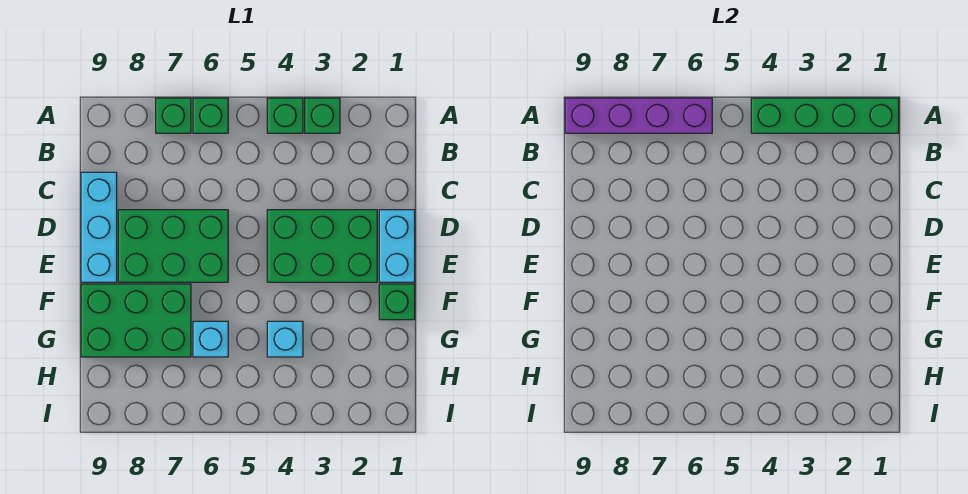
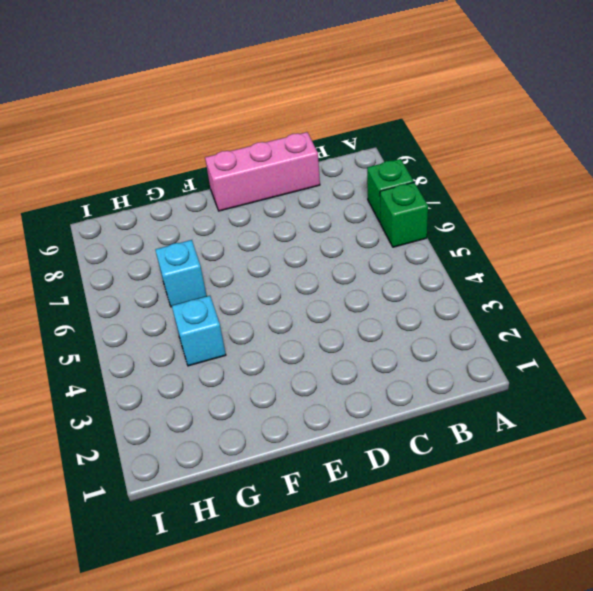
pink 1x3 brick [205,132,320,211] -> cyan 1x3 brick [81,172,117,282]
none -> green 1x1 brick [305,98,340,133]
none -> green 1x1 brick [267,98,303,133]
none -> cyan 1x2 brick [379,210,415,282]

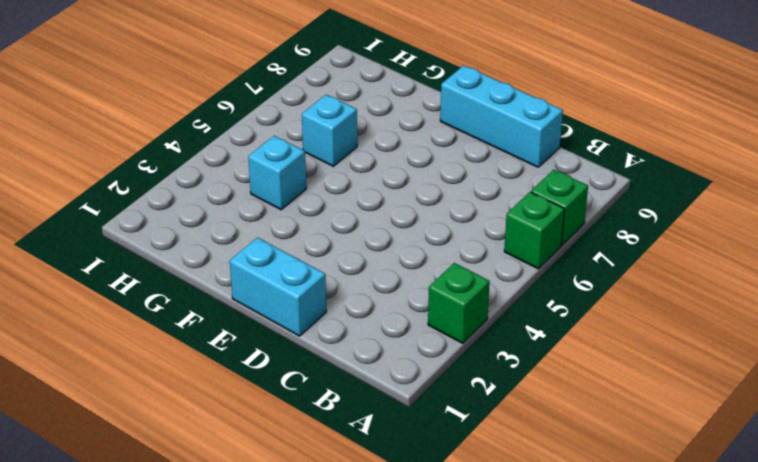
none -> green 1x1 brick [267,98,303,133]
none -> green 2x3 brick [267,210,377,282]
none -> green 2x3 brick [118,210,228,282]

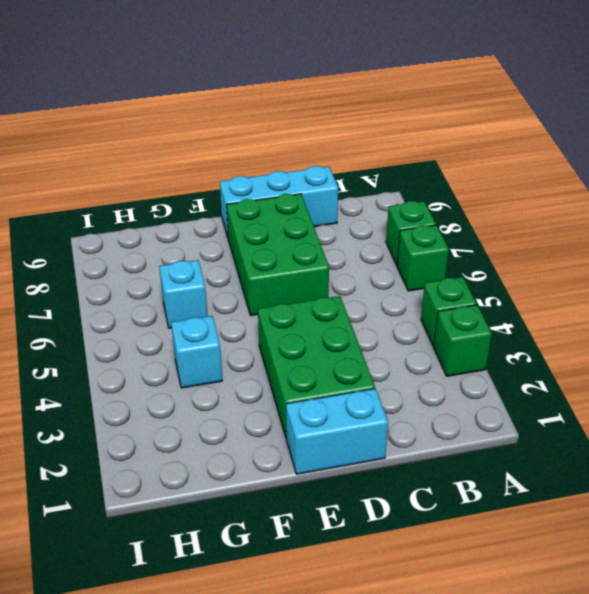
none -> green 1x1 brick [379,284,415,320]
none -> green 2x3 brick [81,284,191,357]
none -> green 1x4 brick [751,98,899,133]

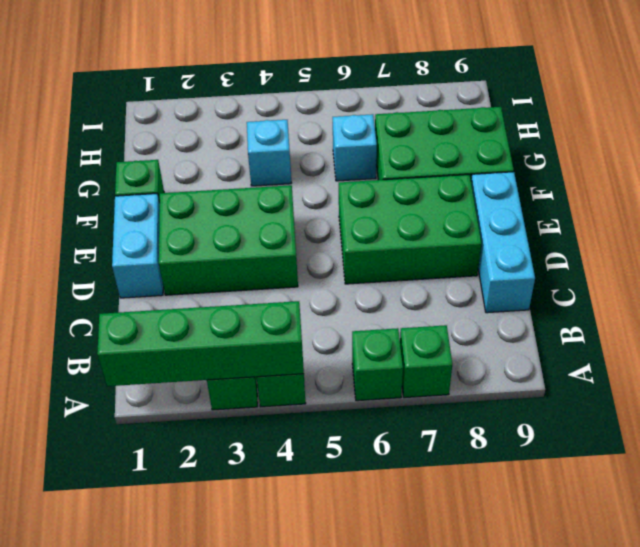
none -> purple 1x4 brick [565,98,712,133]

